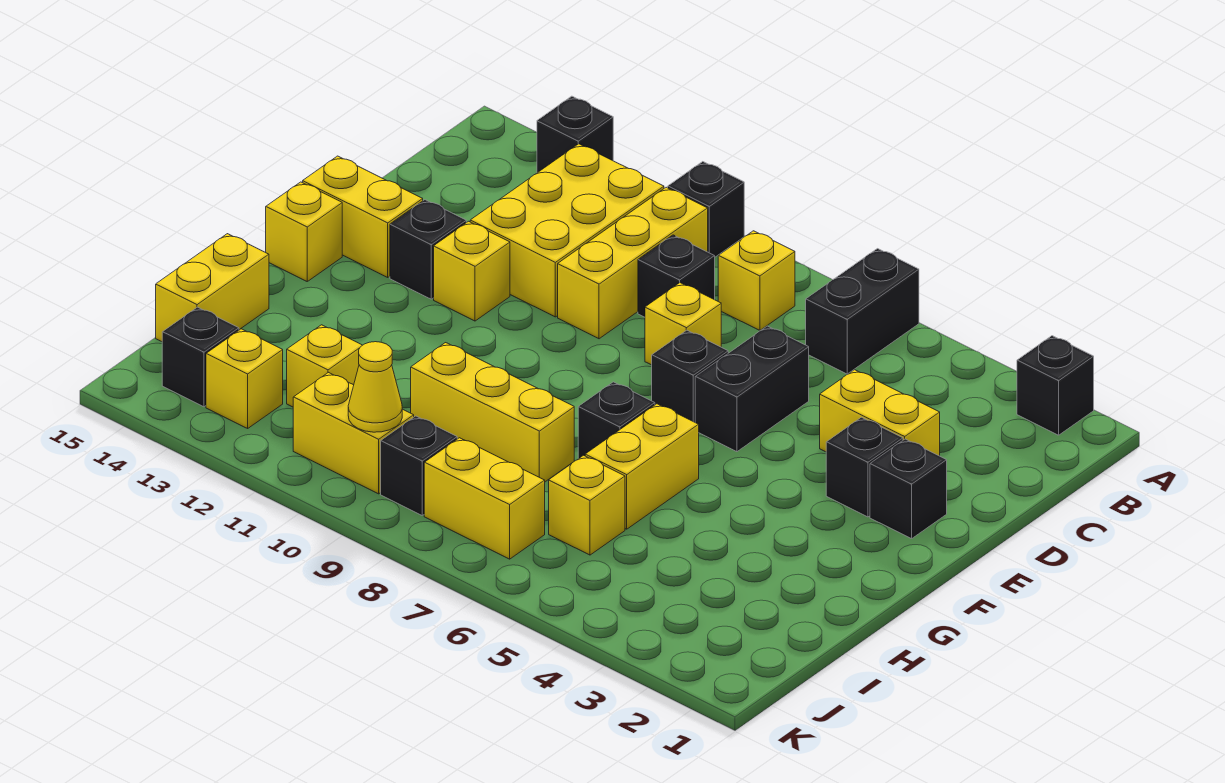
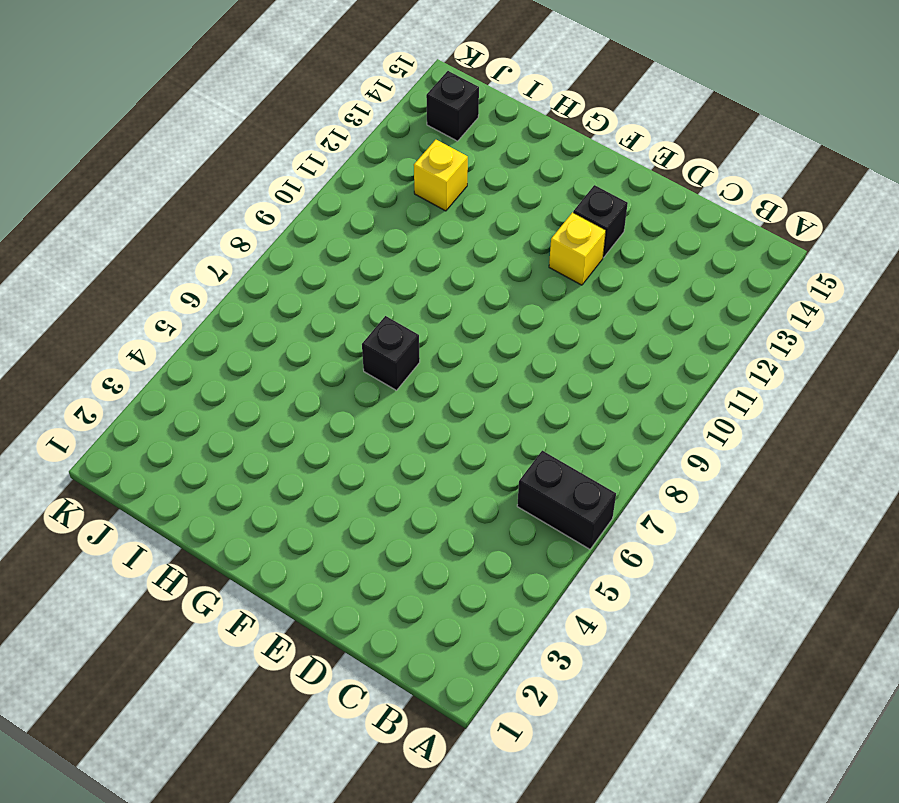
none -> black 1x1 brick [1017,336,1094,435]
none -> black 1x1 brick [668,162,744,257]
none -> black 1x1 brick [537,96,613,173]
none -> yellow 1x1 brick [718,231,795,330]

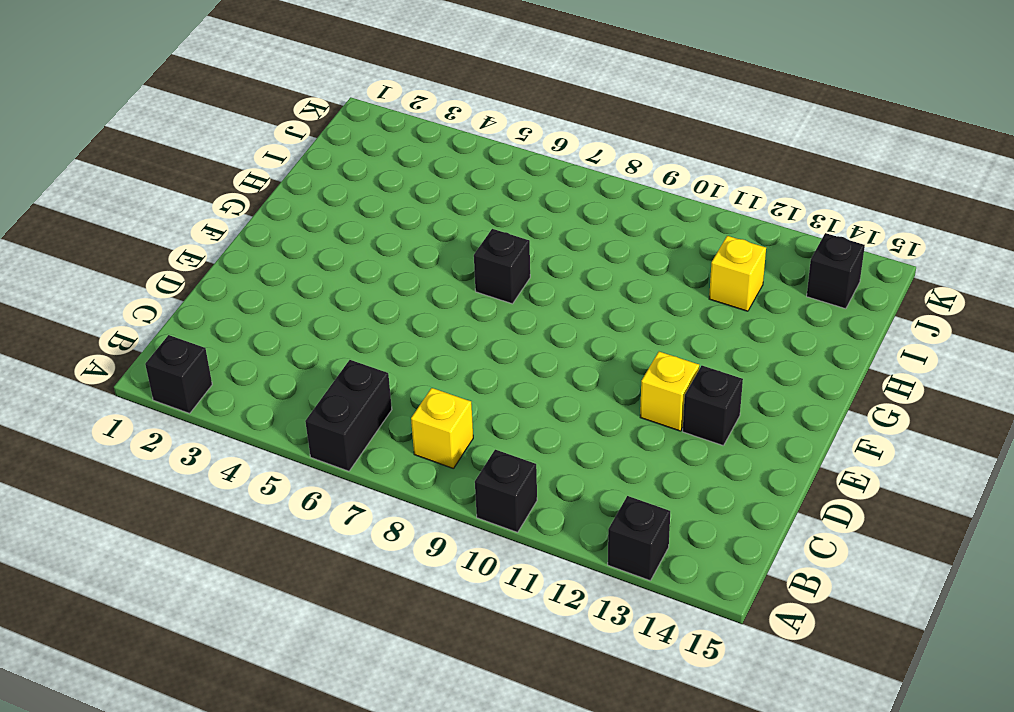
none -> yellow 1x3 brick [558,187,708,339]
none -> yellow 2x3 brick [470,144,664,317]
none -> black 1x1 brick [638,235,715,317]
none -> yellow 1x2 brick [820,370,940,456]

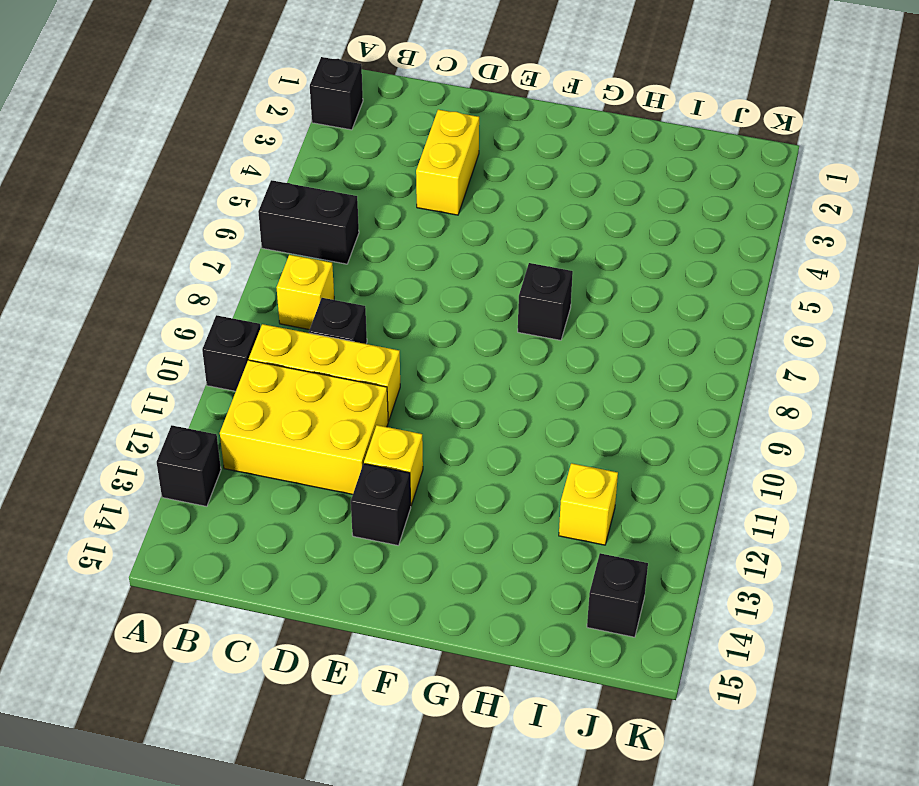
none -> black 1x2 brick [695,326,809,452]
none -> yellow 1x1 brick [645,283,721,365]
none -> black 1x1 brick [870,439,947,539]
none -> black 1x1 brick [826,417,903,517]

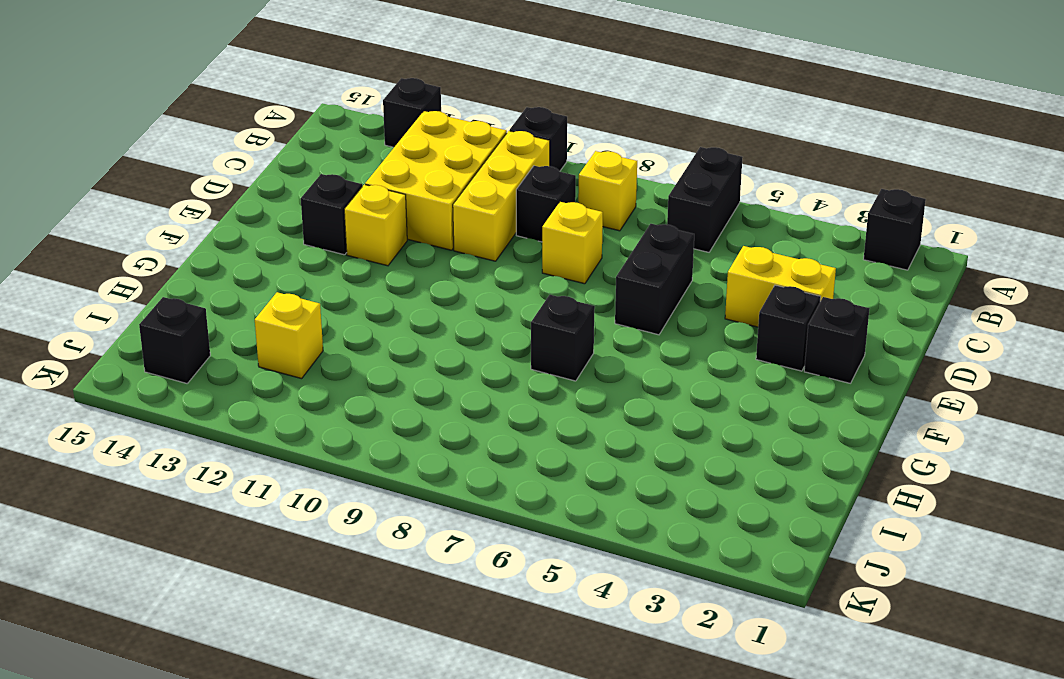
none -> black 1x1 brick [652,330,728,422]
none -> yellow 1x2 brick [303,156,423,277]
none -> yellow 1x1 brick [266,182,342,281]
none -> yellow 1x2 brick [585,404,699,529]

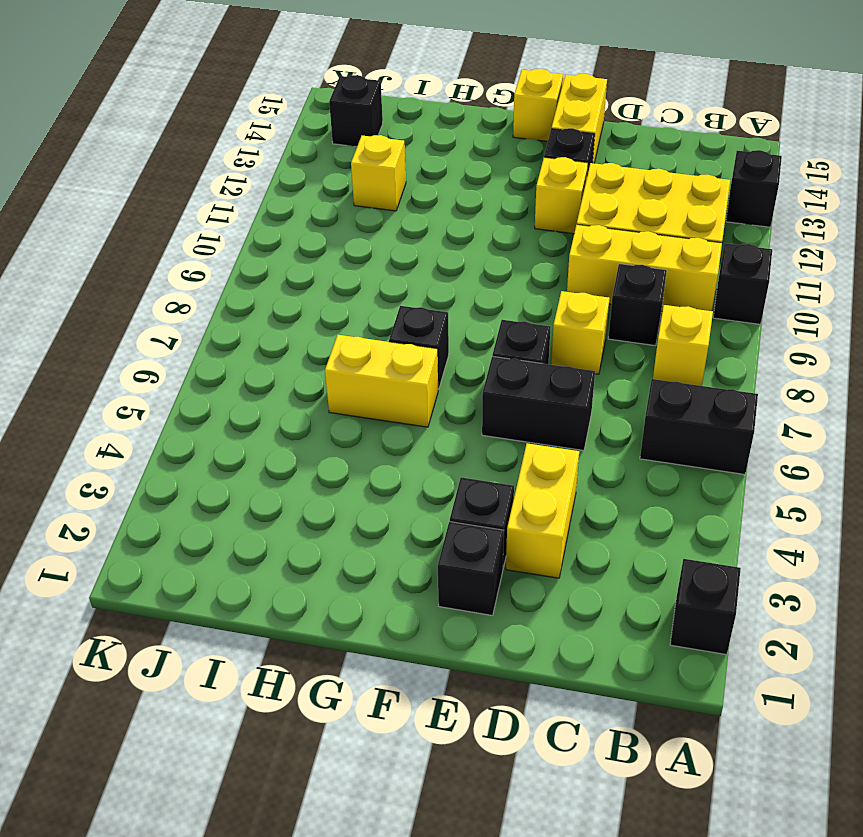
none -> yellow 1x3 brick [411,343,574,482]
none -> yellow 1x2 brick [156,234,269,342]
none -> yellow 1x1 brick [549,455,625,555]
none -> yellow 1x2 brick [424,438,545,559]

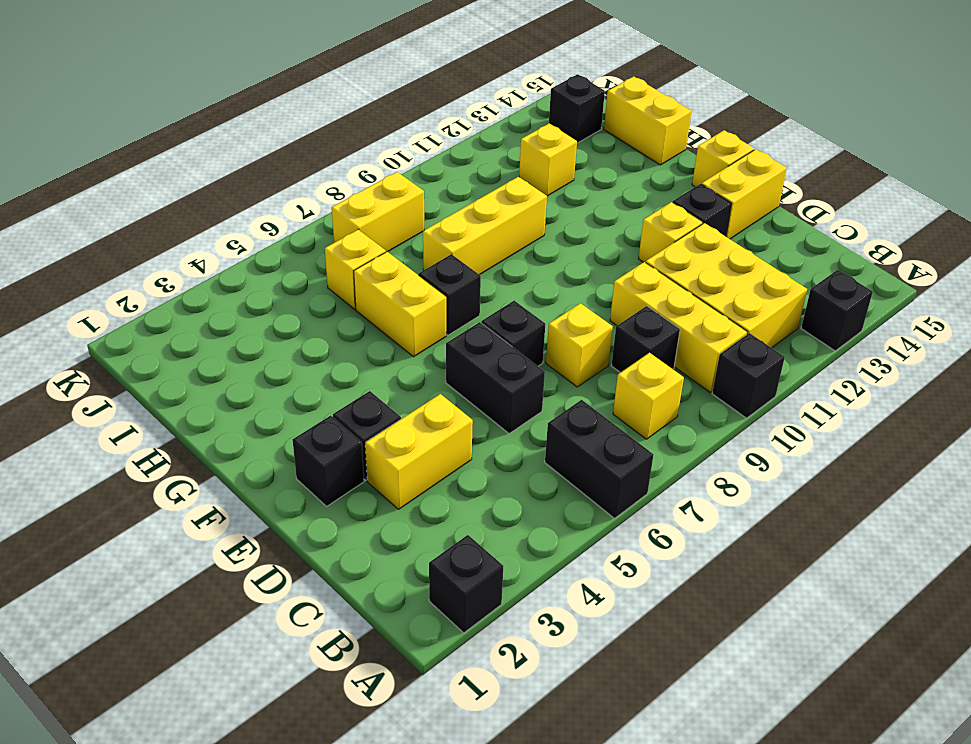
none -> black 1x1 brick [381,416,457,515]
none -> yellow 1x2 brick [293,373,414,494]
none -> yellow 1x1 brick [206,329,283,428]
none -> yellow 1x1 cone [348,342,402,432]

